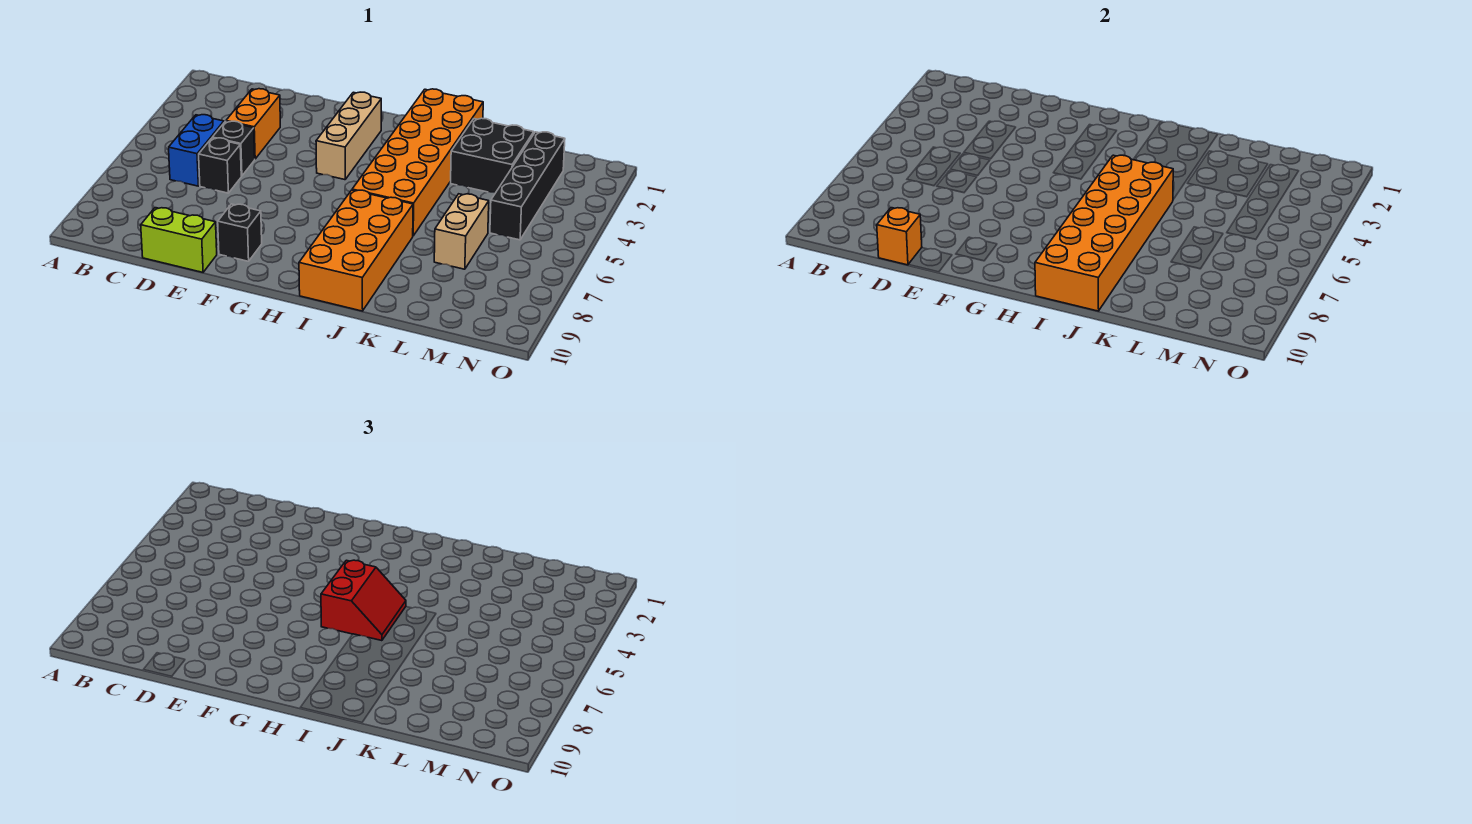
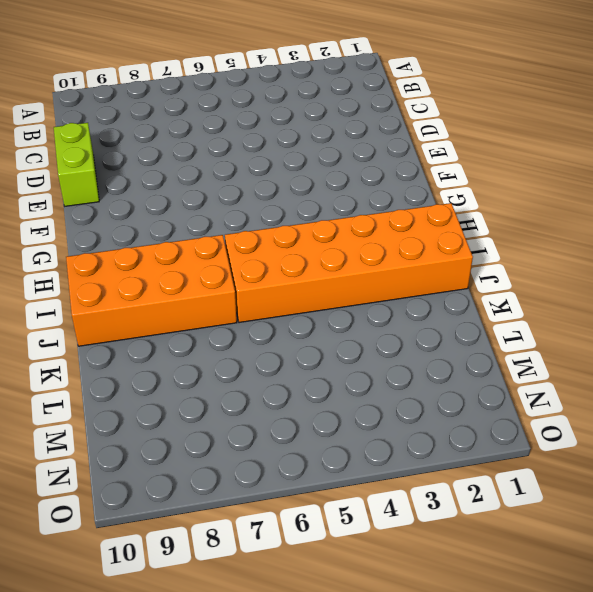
none -> blue 1x2 brick [169,115,224,186]
none -> orange 1x2 brick [226,89,280,159]
none -> black 1x1 brick [212,121,255,176]

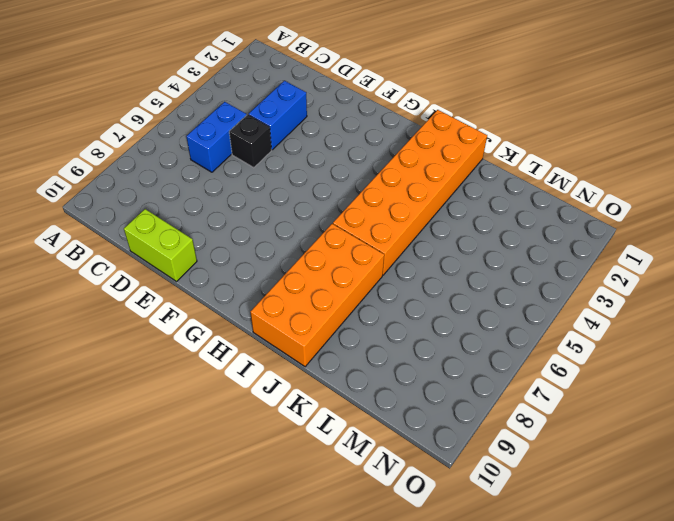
blue 1x2 brick [249,81,307,150] -> orange 1x2 brick [226,89,280,159]
none -> black 1x1 brick [199,138,241,193]
none -> black 1x1 brick [218,204,262,261]
none -> tan 1x3 brick [316,92,381,180]

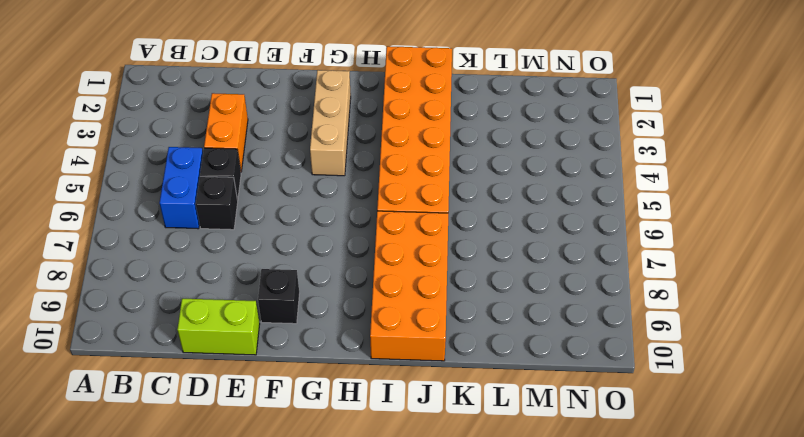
none -> black 2x2 brick [451,118,534,193]
none -> tan 1x2 brick [434,194,489,269]
none -> black 1x4 brick [490,132,565,240]

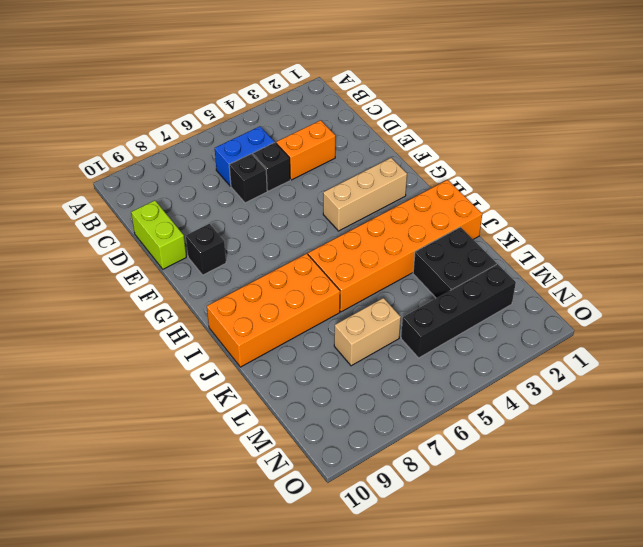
none -> orange 1x1 brick [877,208,922,265]
none -> orange 2x6 brick [1035,155,1173,311]
none -> red 2x2 slope [321,560,406,641]

